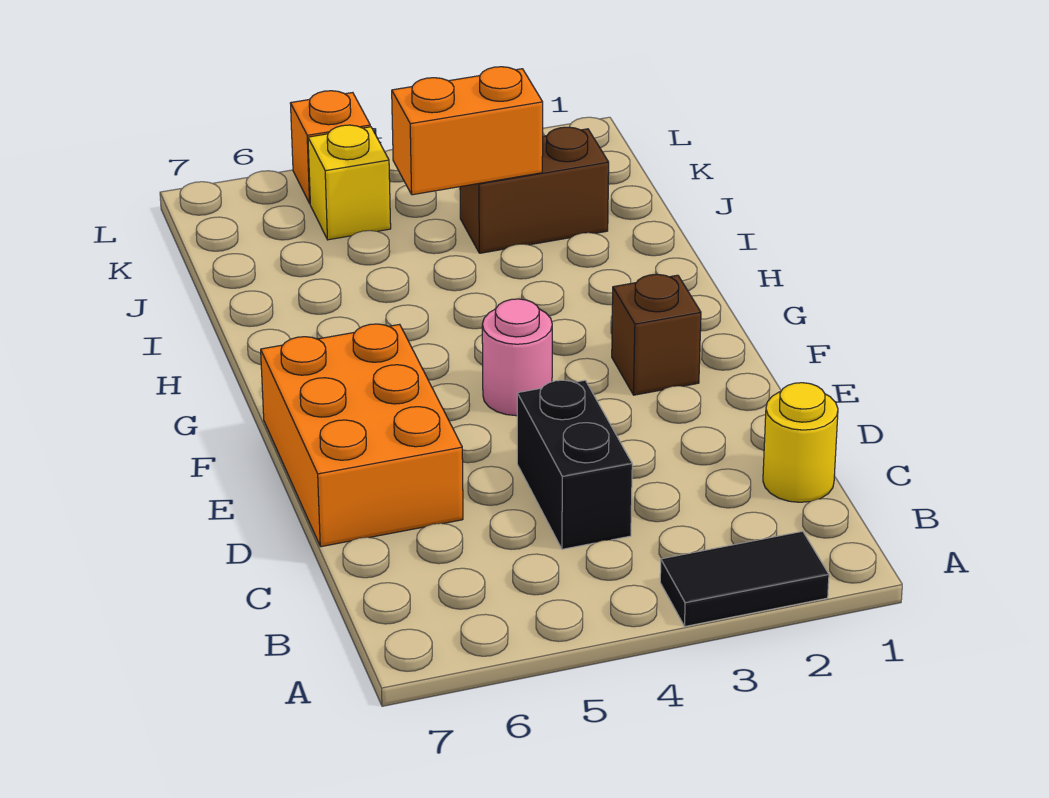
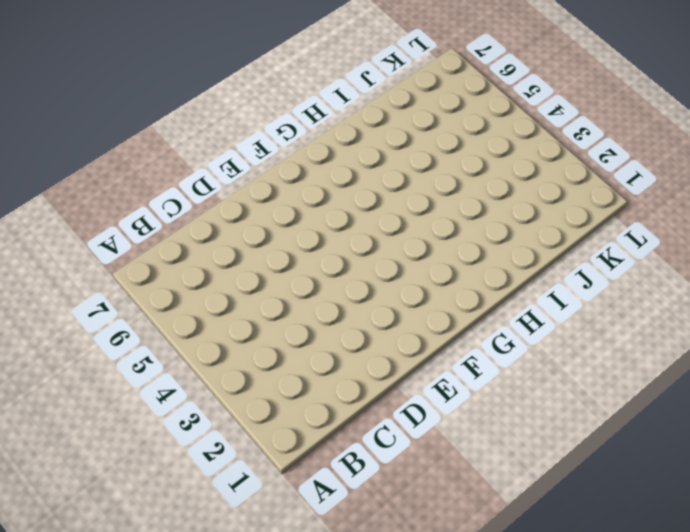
none -> black 1x2 tile [660,531,829,626]
none -> yellow 1x1 round brick [763,383,838,502]

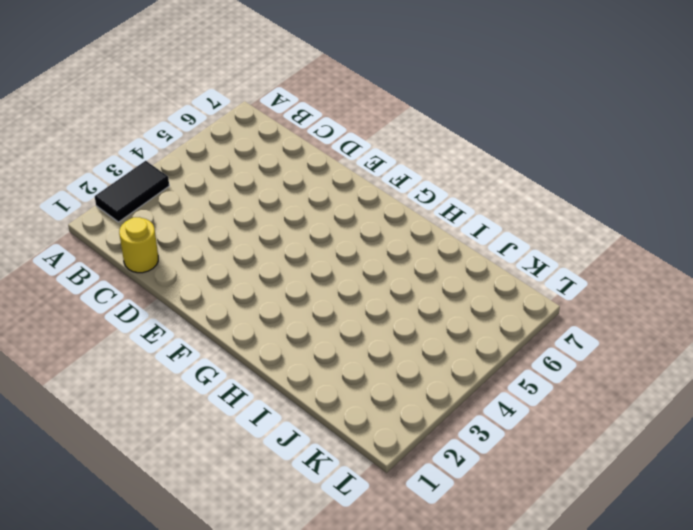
none -> black 1x2 brick [517,380,632,549]
none -> orange 2x3 brick [261,324,463,547]

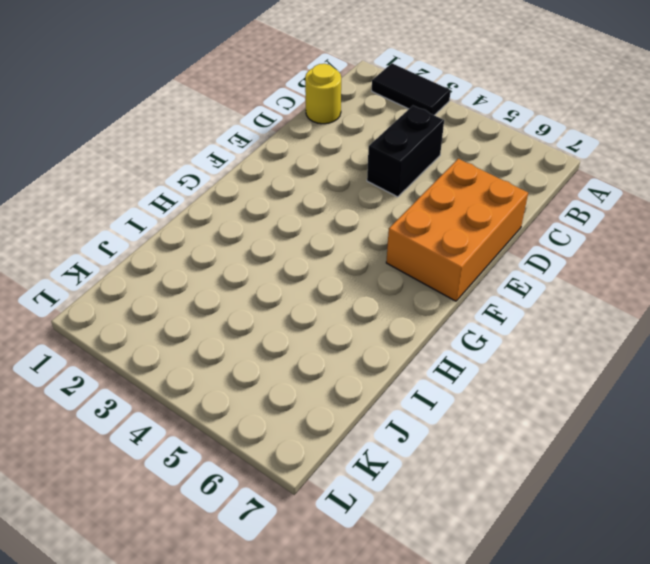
none -> brown 1x1 brick [612,274,701,395]
none -> pink 1x1 round brick [482,299,552,416]

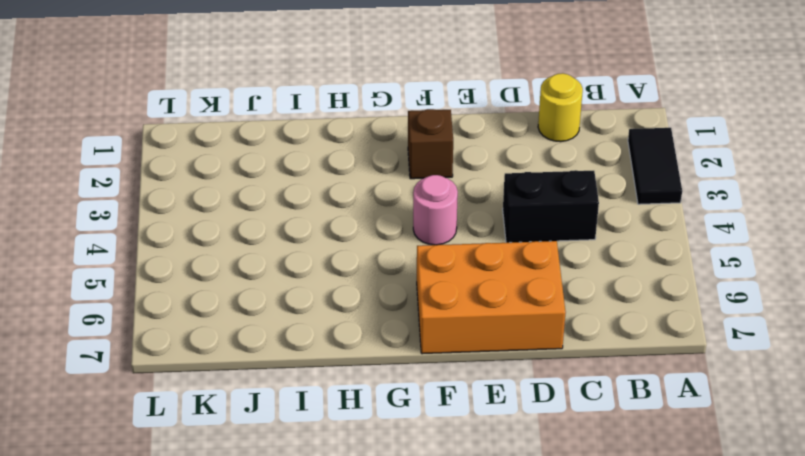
none -> brown 1x2 brick [460,127,609,253]
none -> yellow 1x1 brick [308,125,391,240]

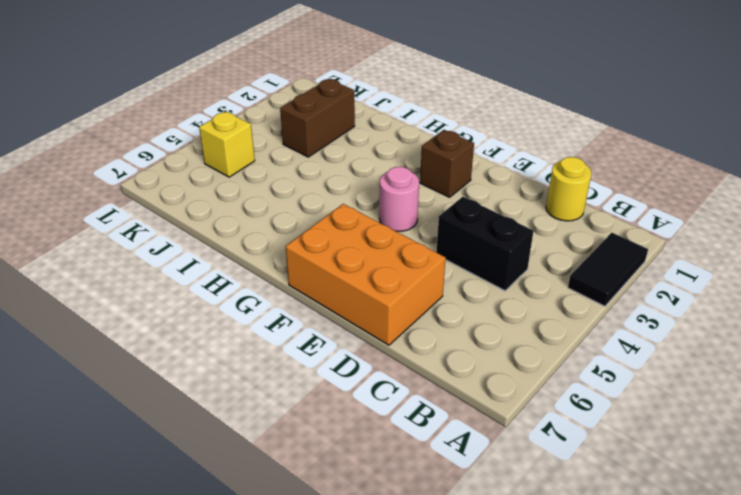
none -> orange 1x1 brick [290,91,370,203]
none -> orange 1x2 brick [392,67,543,195]

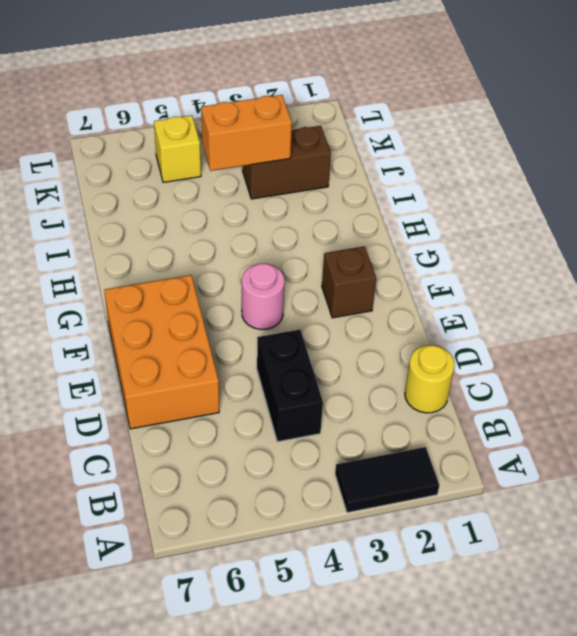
none -> orange 1x1 brick [290,91,370,203]

